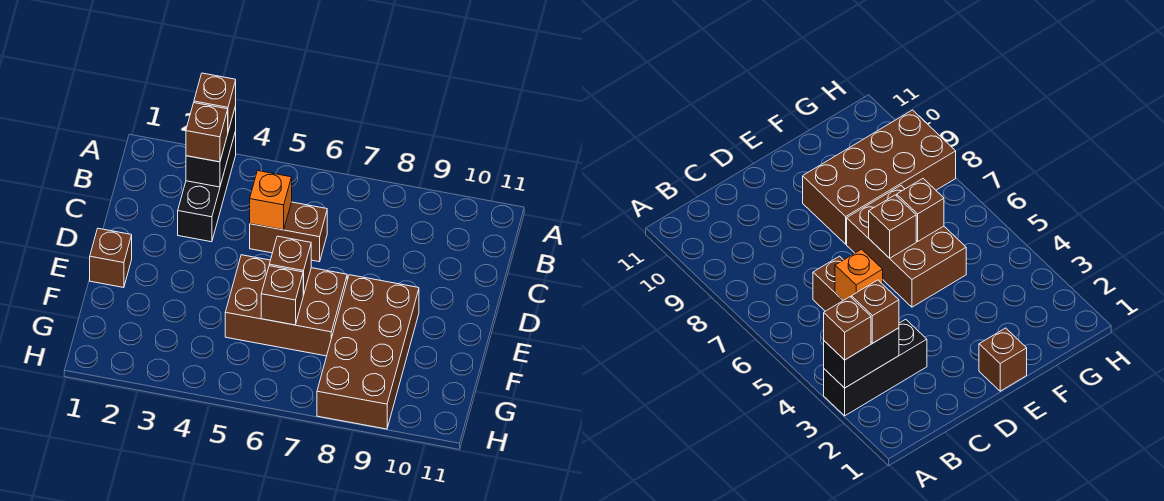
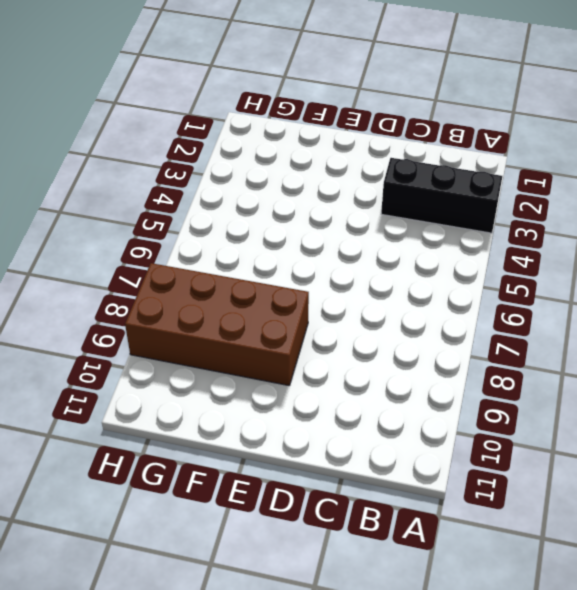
none -> brown 1x2 brick [250,202,327,262]
none -> brown 1x1 brick [90,228,132,288]

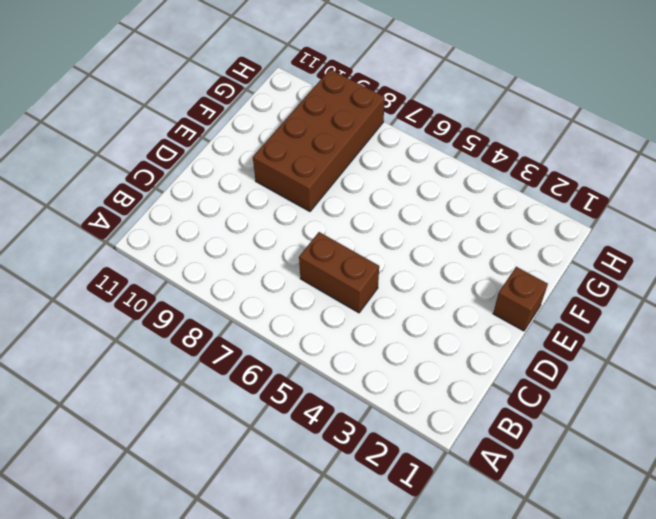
none -> black 1x3 brick [178,131,236,242]
none -> brown 2x3 brick [225,255,347,356]

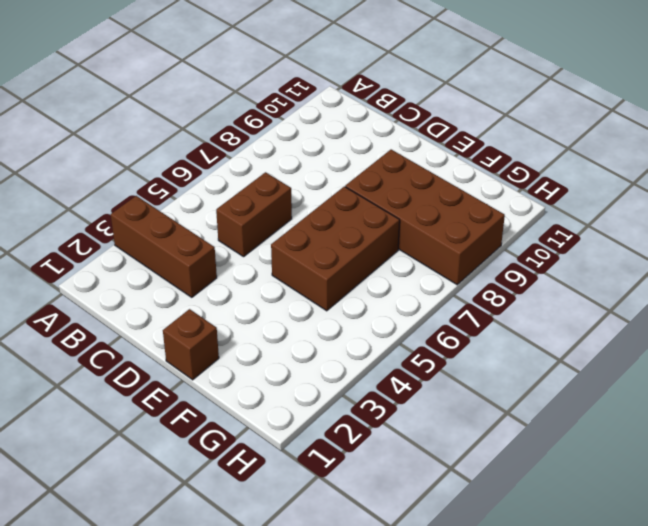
brown 1x3 brick [111,196,217,297] -> black 1x3 brick [178,131,236,242]
none -> black 1x2 brick [186,106,236,187]
none -> orange 1x1 brick [250,171,292,230]

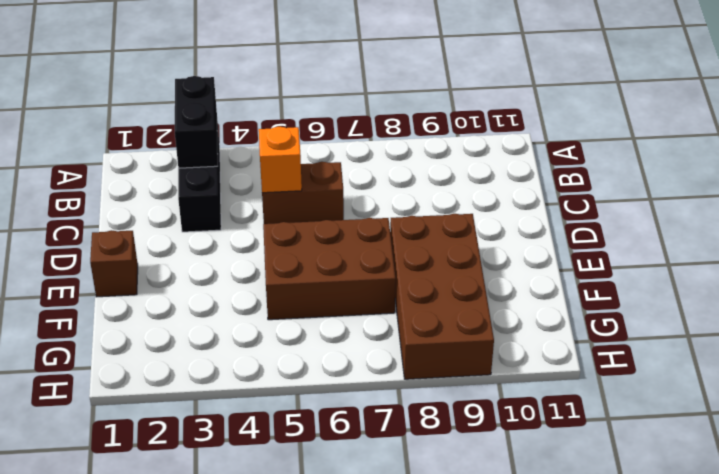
none -> brown 1x1 brick [269,236,311,295]
none -> brown 1x1 brick [261,266,303,325]

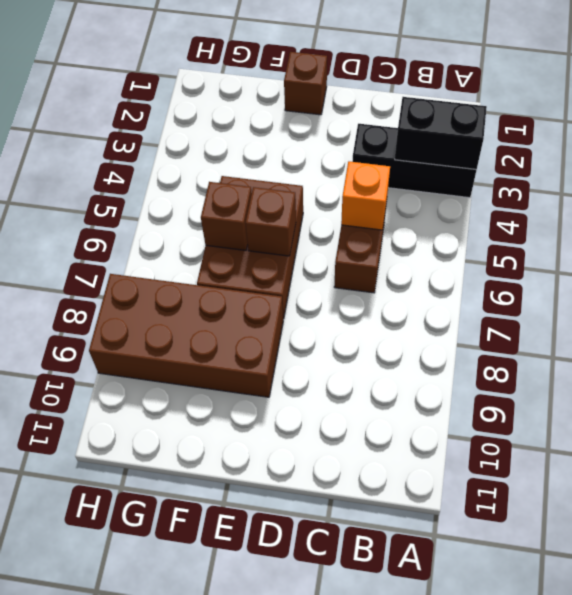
none -> brown 1x1 brick [194,73,236,131]
none -> brown 1x1 brick [186,103,228,162]

